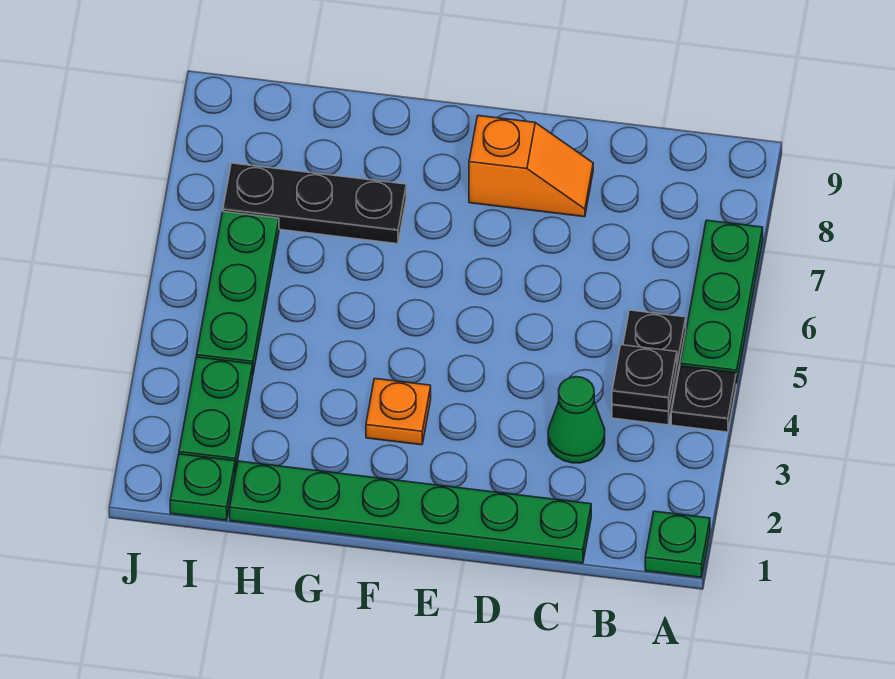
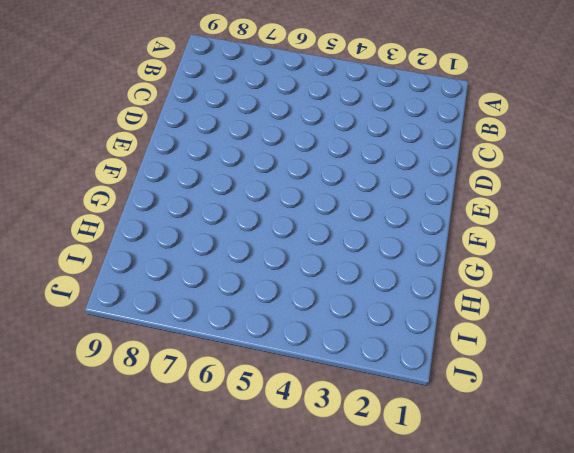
none -> green 1x1 plate [645,511,710,577]
none -> black 1x1 plate [671,366,736,432]
none -> green 1x3 plate [680,220,763,383]

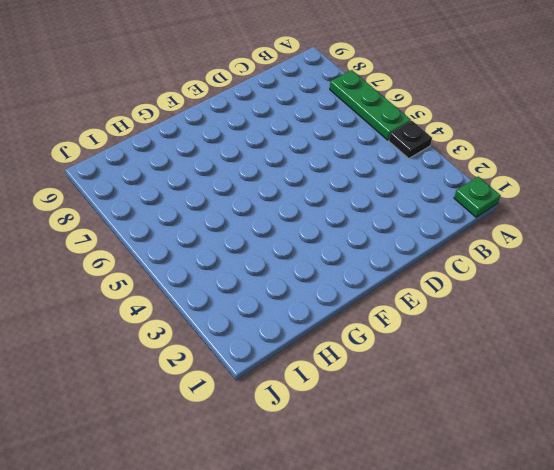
none -> black 1x2 plate [612,310,686,425]
none -> green 1x6 plate [230,461,591,563]
none -> green 1x1 cone [548,377,605,463]

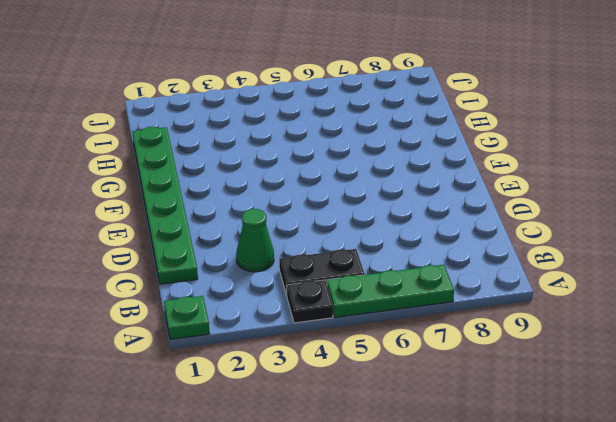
none -> orange 1x2 slope [469,116,593,217]
none -> orange 1x1 plate [366,379,431,445]
none -> black 1x3 plate [223,163,406,244]

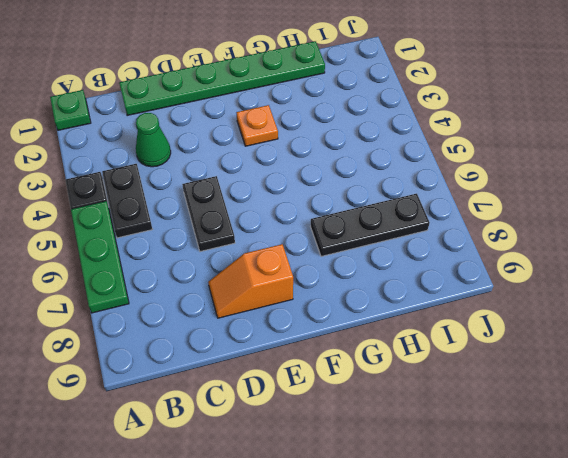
black 1x2 plate [182,176,235,252] -> none
none -> green 1x1 plate [170,454,235,520]
none -> green 1x2 plate [179,357,253,472]
none -> green 1x3 plate [197,212,279,373]

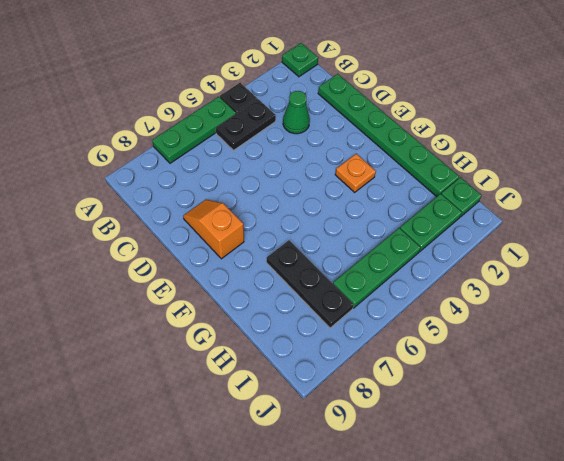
none -> black 1x1 plate [612,345,677,411]

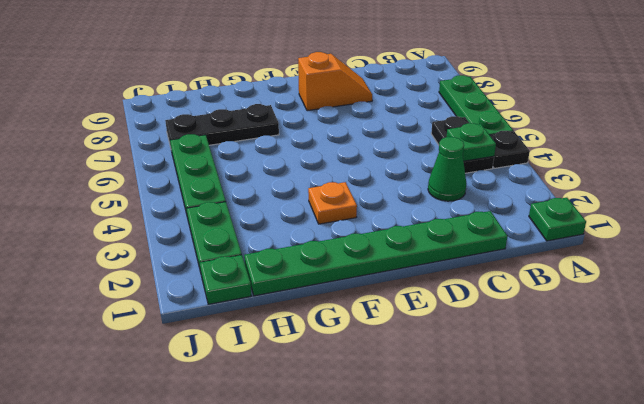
green 1x1 plate [447,123,496,161] -> black 1x1 plate [612,345,677,411]

